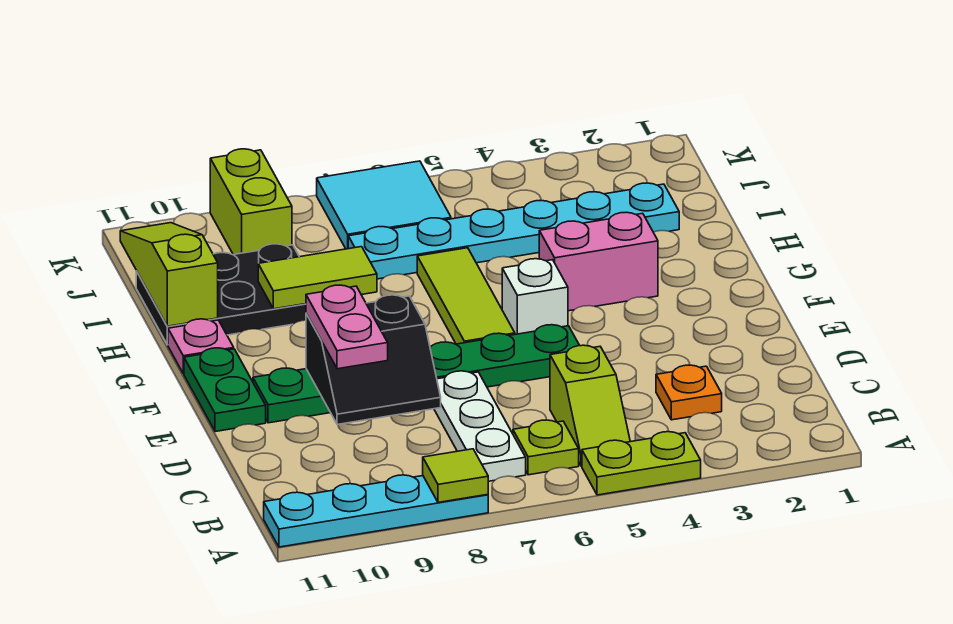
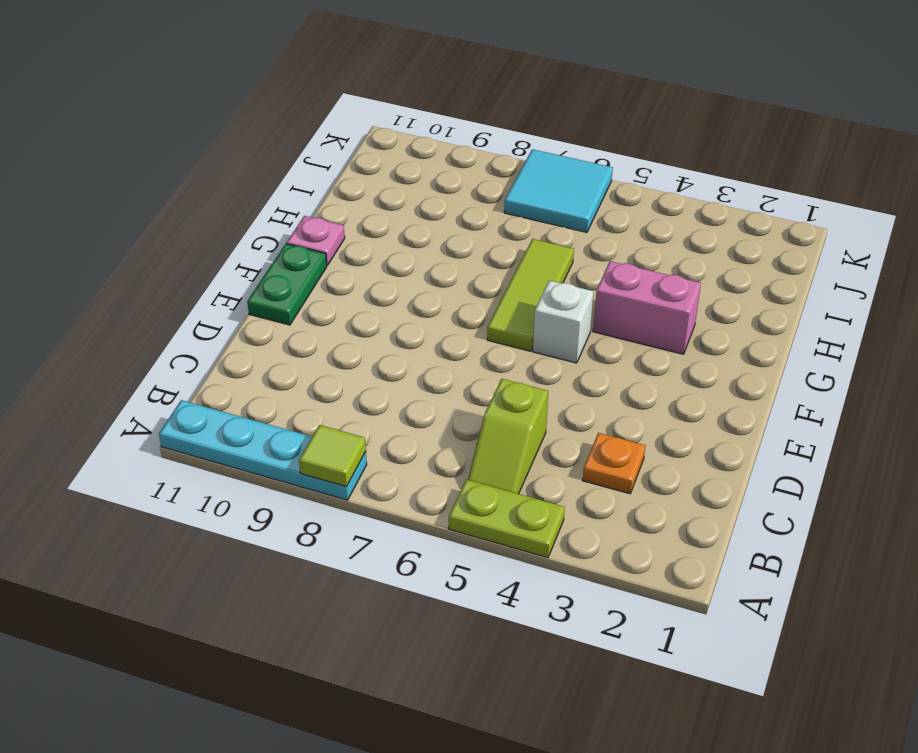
none -> lime 1x1 plate [513,420,579,475]
none -> white 1x3 plate [434,371,526,481]
none -> green 1x6 plate [253,325,580,423]

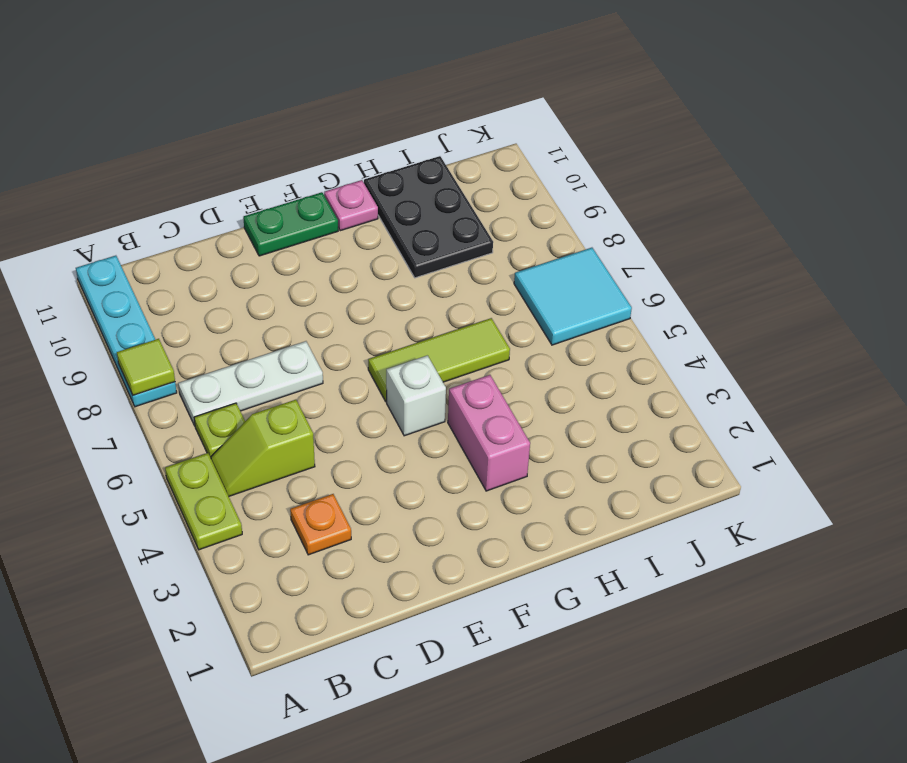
none -> green 1x6 plate [253,325,580,423]
none -> cyan 1x6 plate [348,183,679,279]
none -> lime 1x2 brick [210,149,292,255]

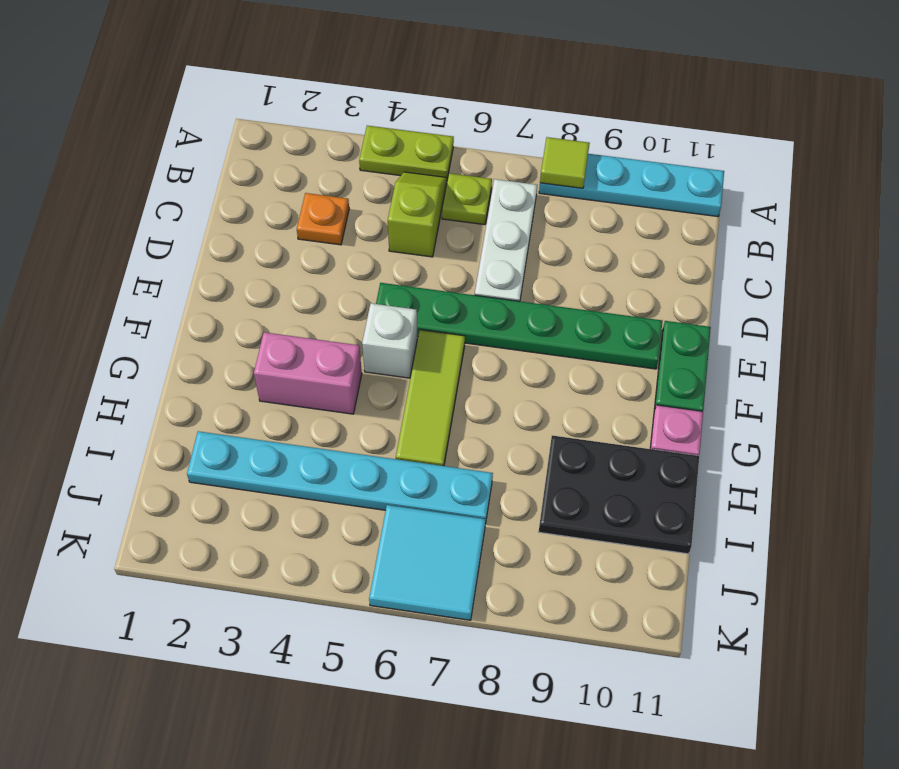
none -> lime 1x2 brick [210,149,292,255]
none -> black 2x2 slope [306,295,441,425]
none -> lime 1x2 tile [258,247,377,309]

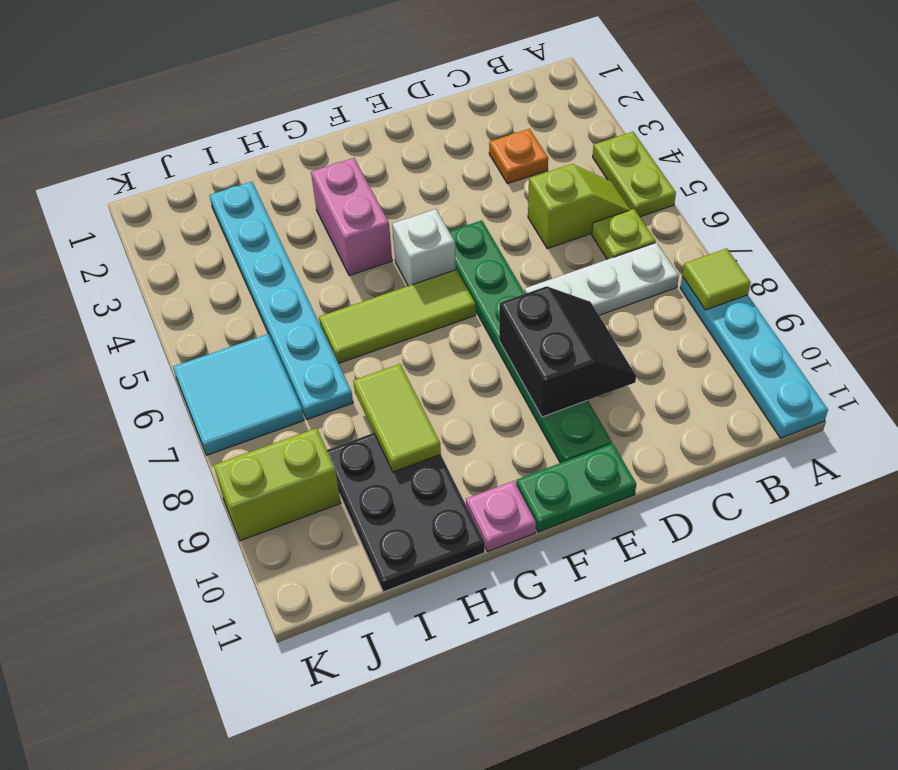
none -> lime 1x3 slope [120,223,218,326]
none -> pink 1x2 plate [306,285,388,369]

